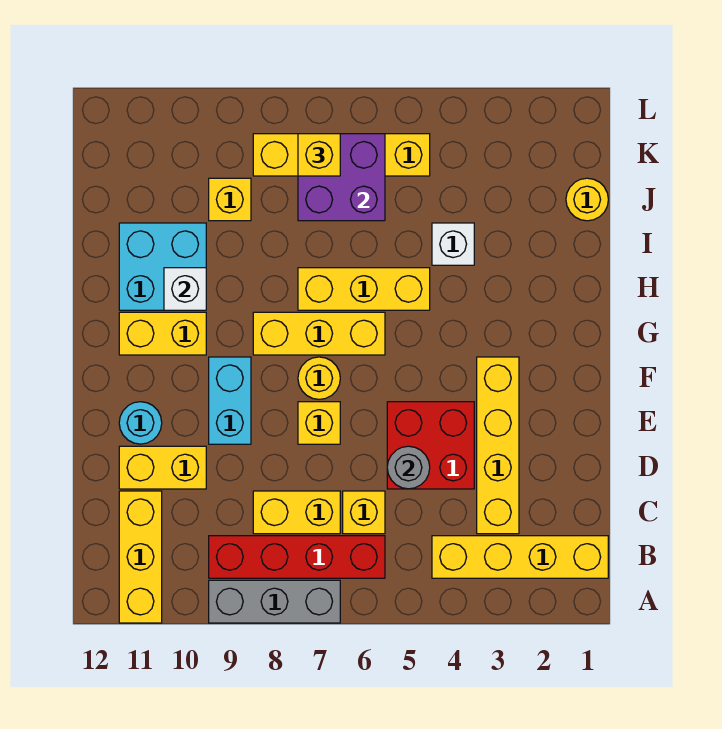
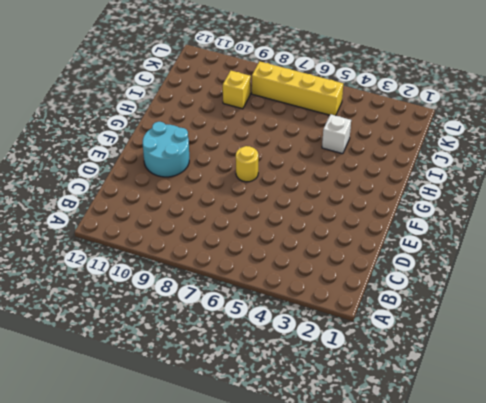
cyan 2x2 round brick [143,122,189,177] -> cyan 1x1 round brick [119,402,162,444]
none -> grey 1x3 brick [209,580,340,623]
none -> yellow 1x3 brick [119,491,162,623]
none -> yellow 1x4 brick [432,536,608,578]

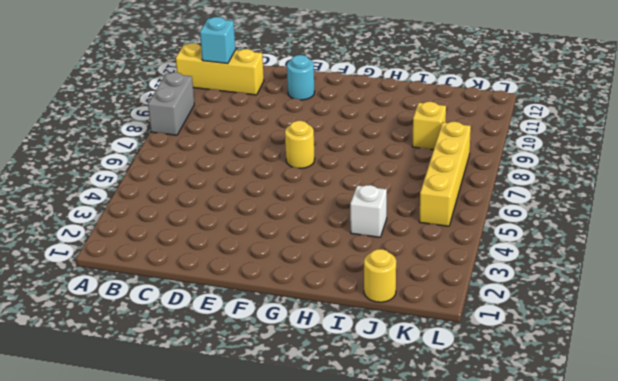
grey 1x2 brick [148,72,194,135] -> grey 1x3 brick [209,580,340,623]
cyan 1x1 brick [200,17,235,64] -> none
none -> yellow 1x4 brick [432,536,608,578]
none -> red 1x4 brick [209,536,385,578]
none -> yellow 1x4 brick [477,357,519,534]

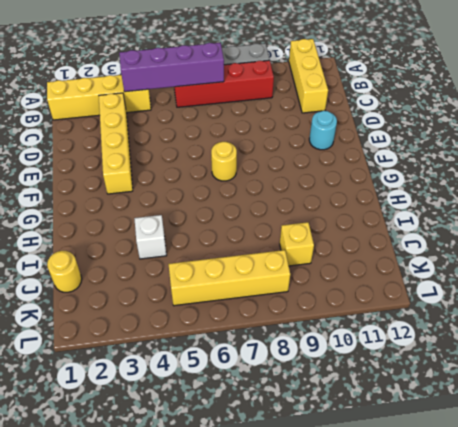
purple 1x4 brick [119,43,224,92] -> none
none -> yellow 1x1 brick [343,491,385,534]
none -> yellow 1x2 brick [253,491,340,534]
none -> red 2x2 brick [387,402,474,489]

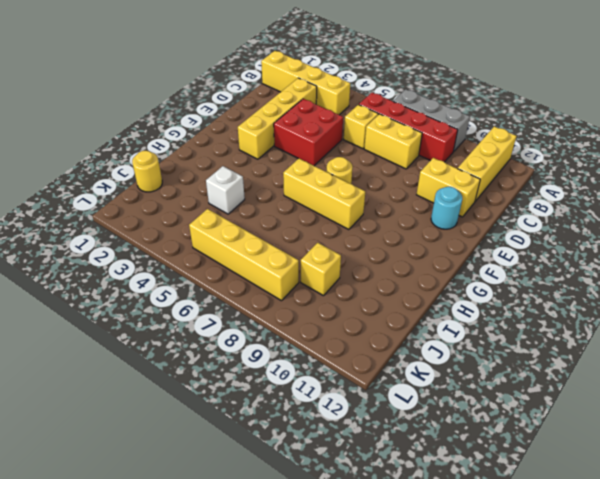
none -> yellow 1x1 brick [298,402,340,444]
none -> cyan 1x2 brick [209,357,251,444]
none -> yellow 1x2 brick [119,312,206,355]

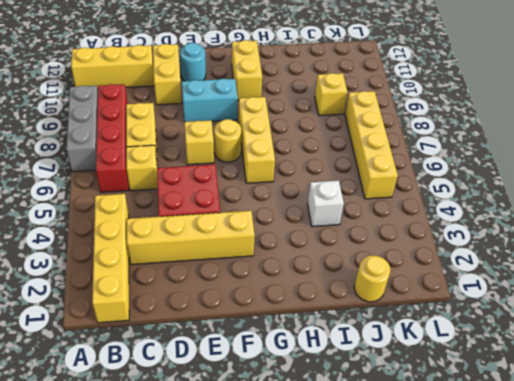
none -> yellow 1x3 brick [298,268,430,310]
none -> cyan 2x2 brick [119,223,206,310]
none -> grey 1x1 round brick [387,446,430,489]

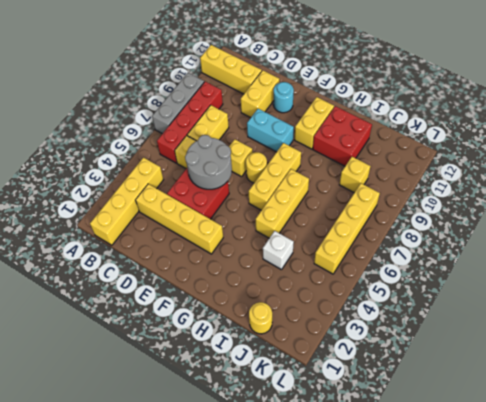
grey 2x2 round brick [185,135,232,189] -> grey 1x1 round brick [387,446,430,489]
red 2x2 brick [313,106,372,166] -> cyan 2x2 brick [119,223,206,310]
none -> white 1x1 brick [164,268,206,310]
none -> purple 2x2 brick [298,134,385,221]
none -> yellow 1x1 brick [298,134,340,176]

